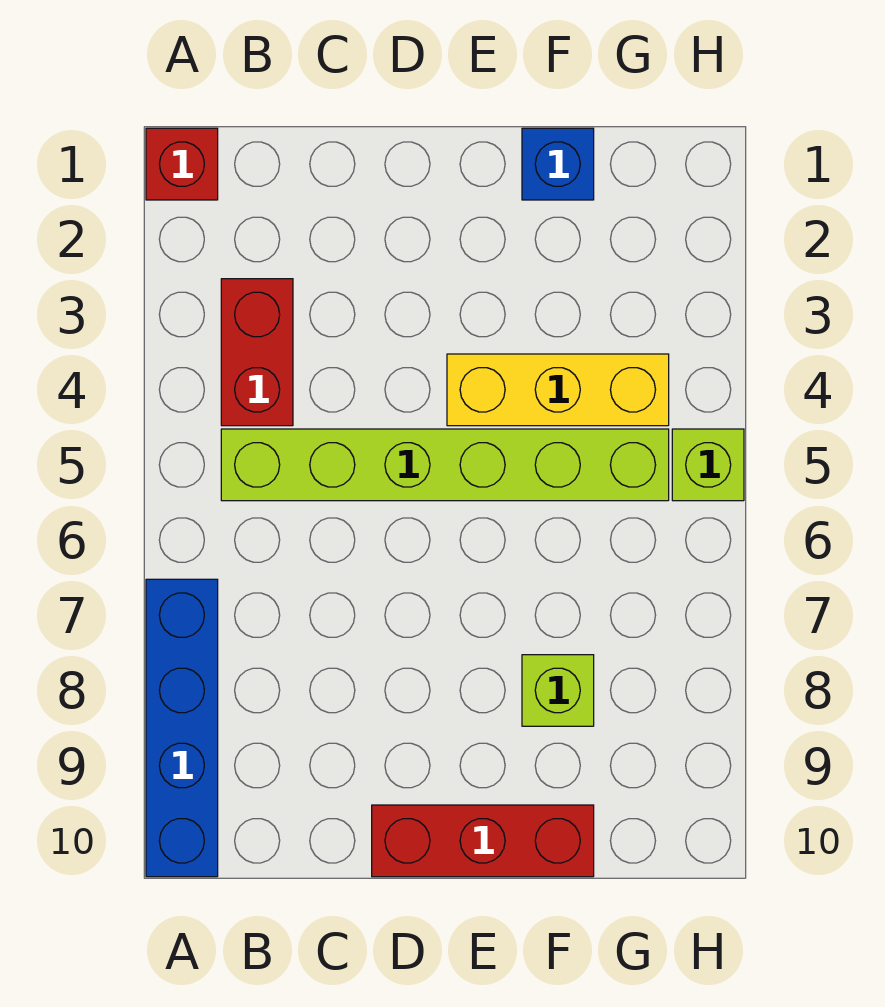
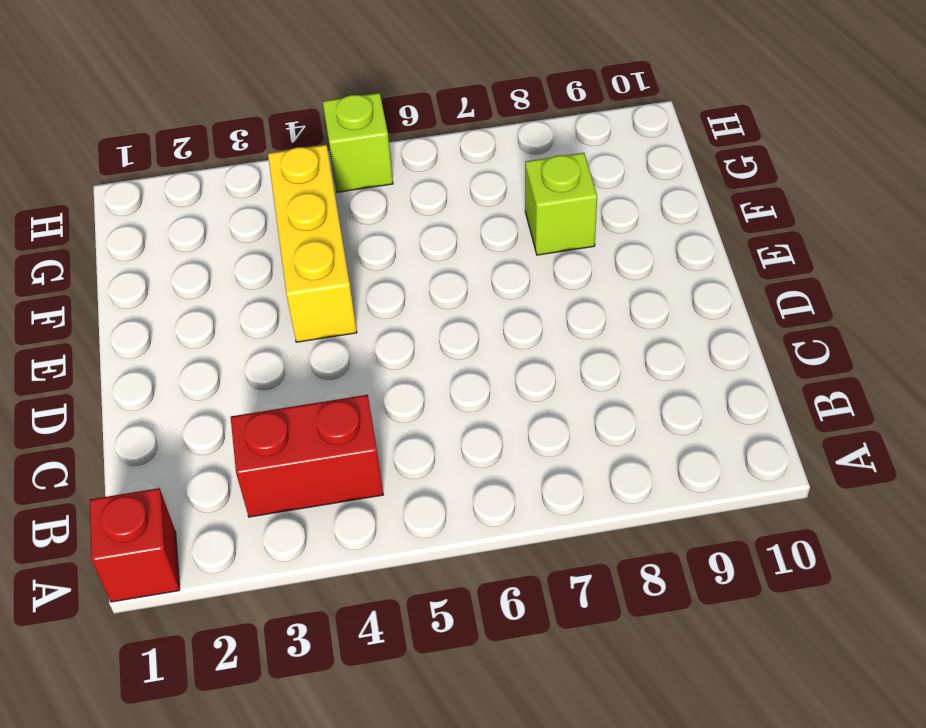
none -> blue 1x4 brick [146,579,218,877]
none -> lime 1x6 brick [221,429,669,501]

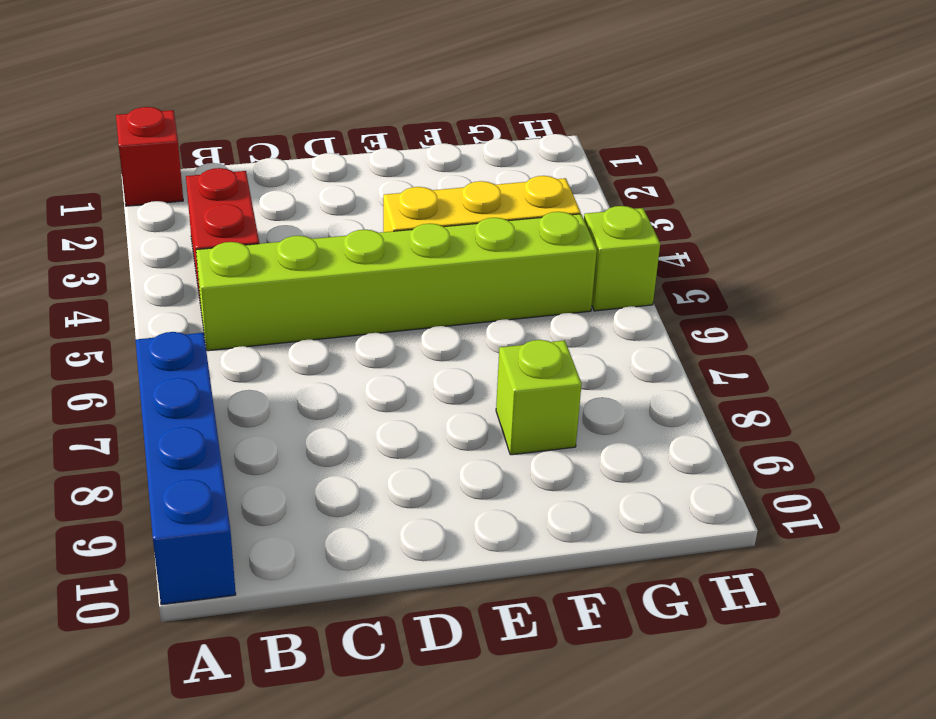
none -> red 1x3 brick [372,805,594,877]
none -> blue 1x1 brick [522,128,594,200]

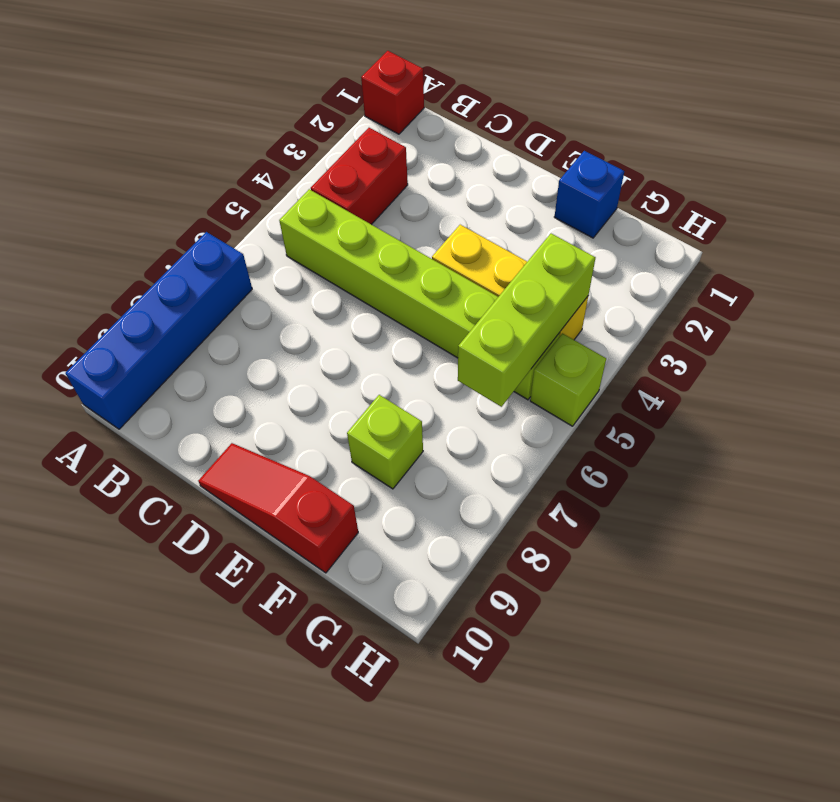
red 1x3 slope [198,443,358,573] -> red 1x3 brick [372,805,594,877]
lime 1x3 brick [458,234,596,407] -> none

